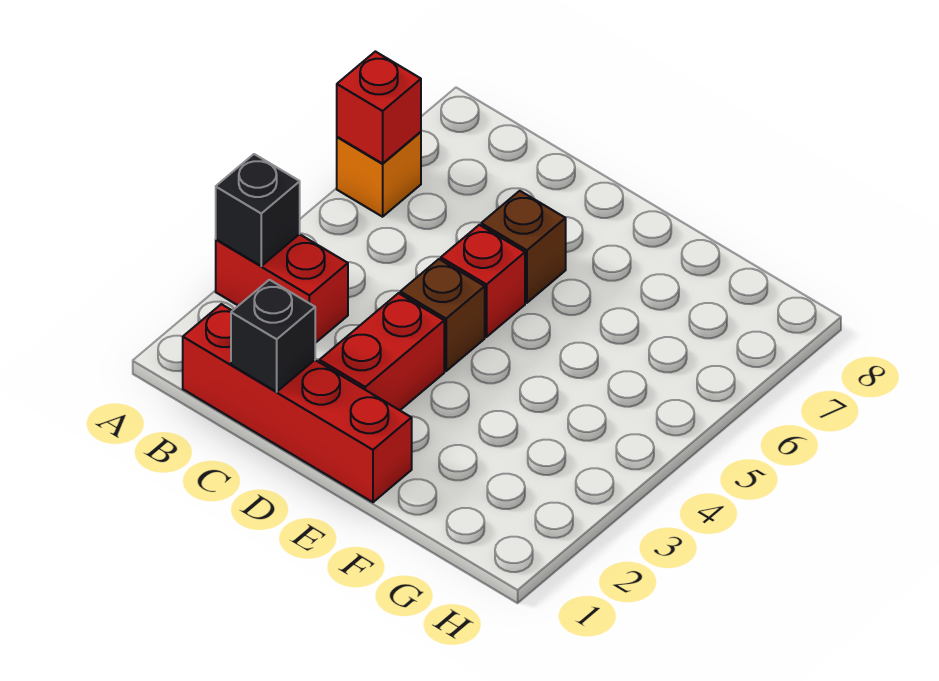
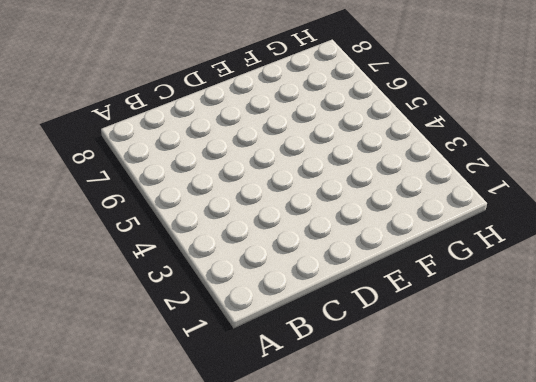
none -> red 1x2 brick [216,234,348,343]
none -> orange 1x1 brick [337,132,421,217]

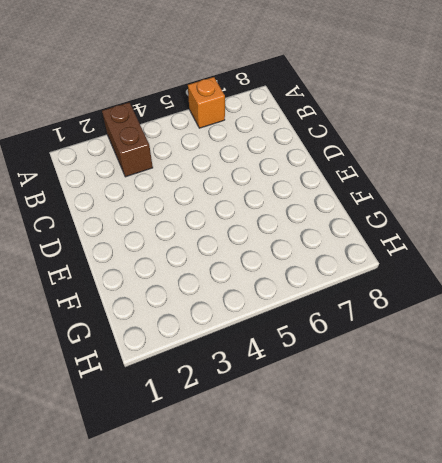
brown 1x2 brick [102,102,153,177] -> red 1x2 brick [216,234,348,343]
none -> red 1x4 brick [183,304,412,502]
none -> red 1x2 brick [319,293,444,410]

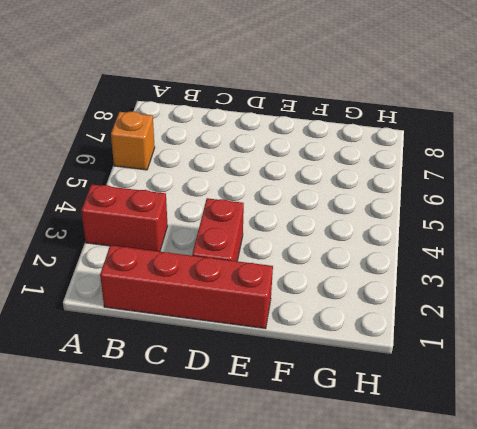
none -> brown 1x1 brick [400,259,485,371]
none -> red 1x1 brick [441,225,525,337]

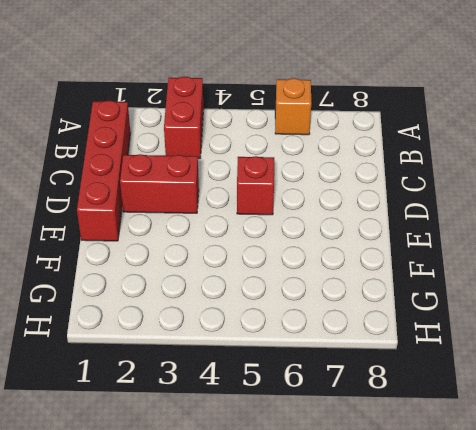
none -> brown 1x1 brick [400,259,485,371]
none -> brown 1x1 brick [481,191,566,303]

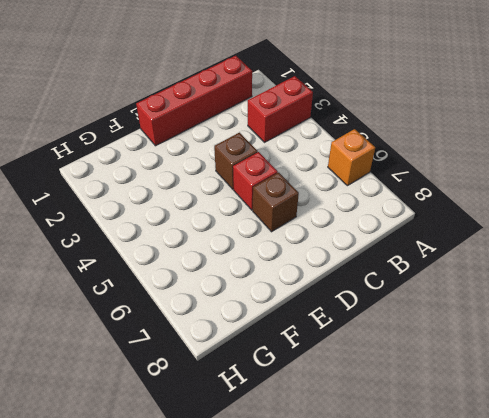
none -> red 1x2 brick [319,293,444,410]
none -> black 1x1 brick [216,154,300,266]

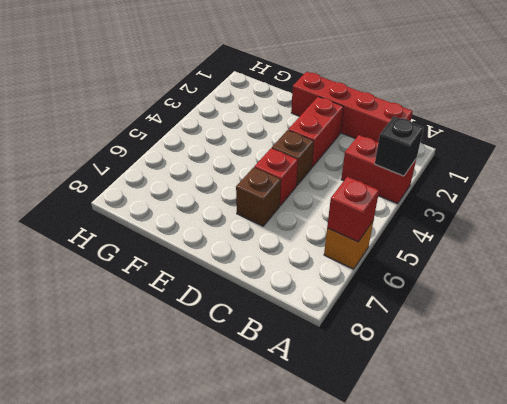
none -> black 1x1 brick [231,280,315,392]

